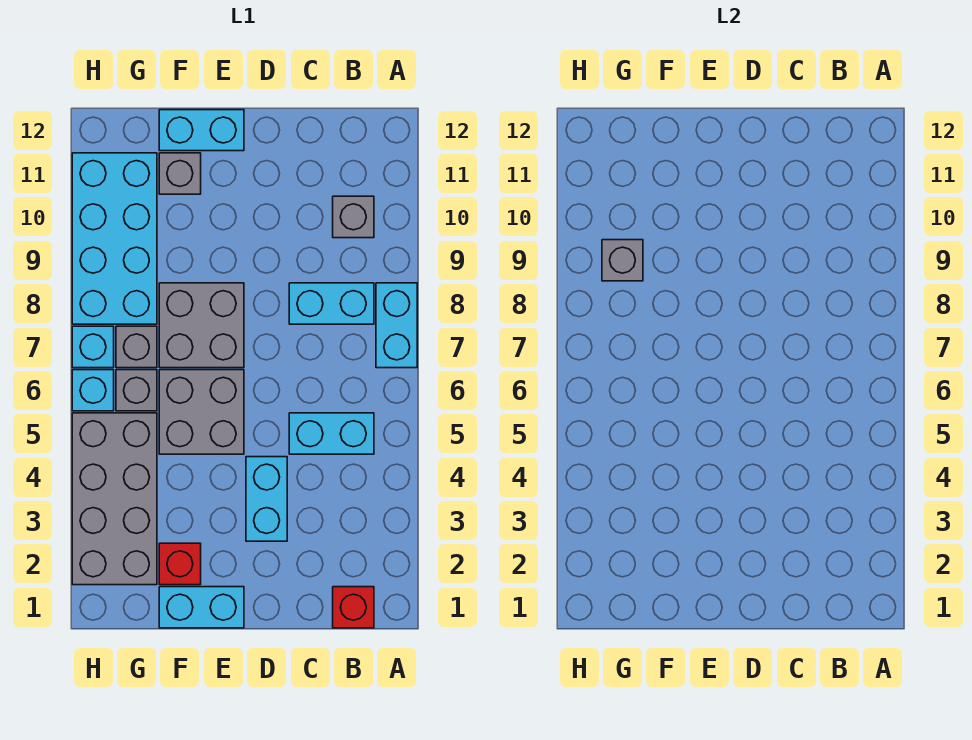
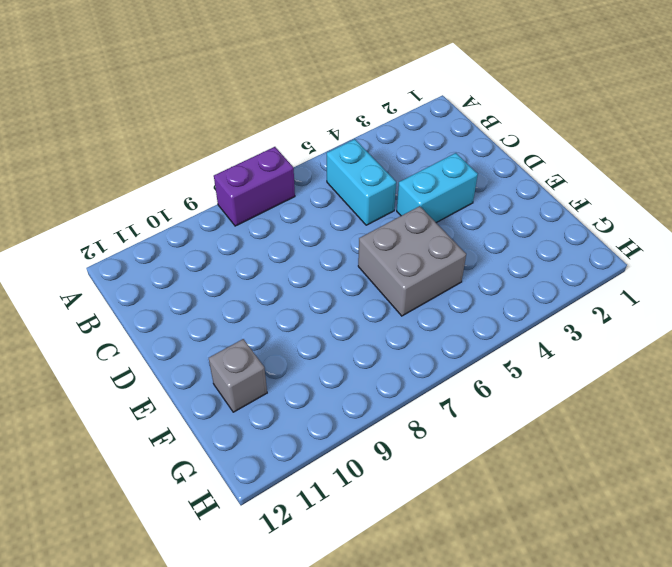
purple 1x2 brick [214,147,295,226] -> cyan 1x2 brick [376,283,417,368]
none -> red 1x1 brick [333,587,374,628]
none -> cyan 1x2 brick [289,283,374,324]
none -> grey 1x1 brick [333,196,374,238]

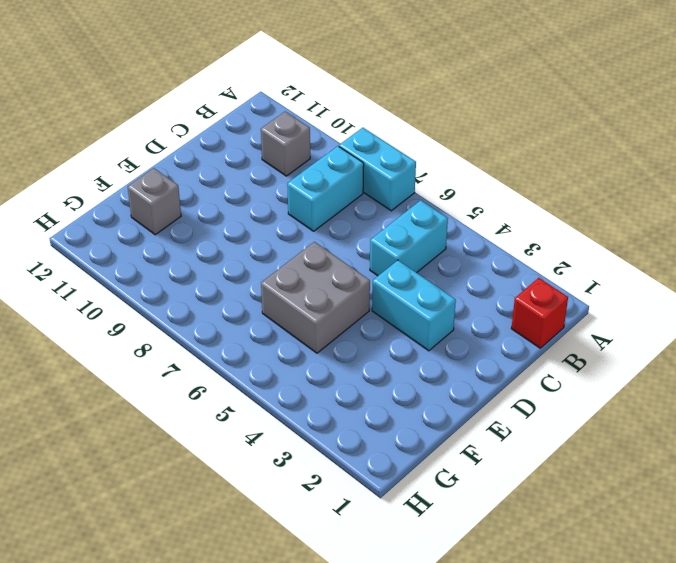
none -> cyan 1x2 brick [159,587,244,628]
none -> grey 2x2 brick [159,283,244,368]
none -> cyan 1x2 brick [159,110,244,151]

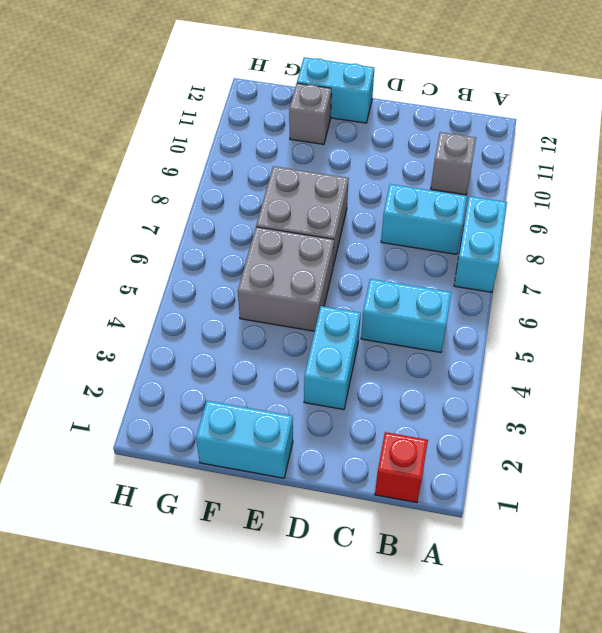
none -> red 1x1 brick [159,543,201,585]
none -> grey 2x4 brick [72,413,157,585]
none -> grey 1x1 brick [116,370,157,411]

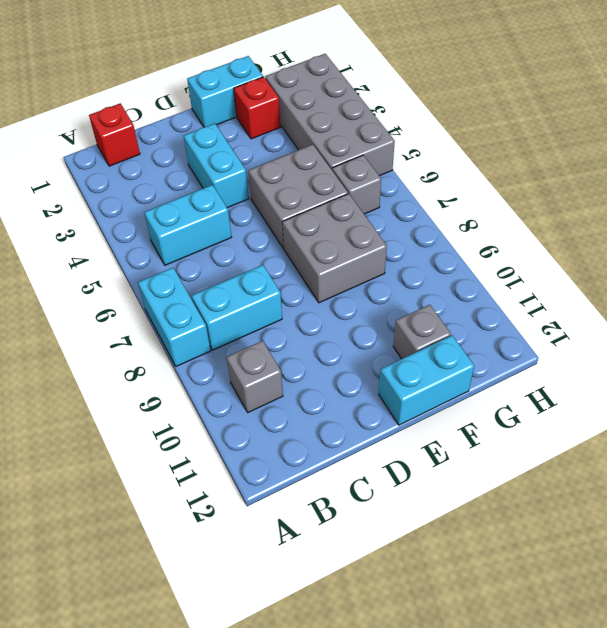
none -> grey 1x1 brick [116,326,157,368]
none -> cyan 2x4 brick [72,153,157,324]
none -> cyan 1x1 brick [72,370,114,411]

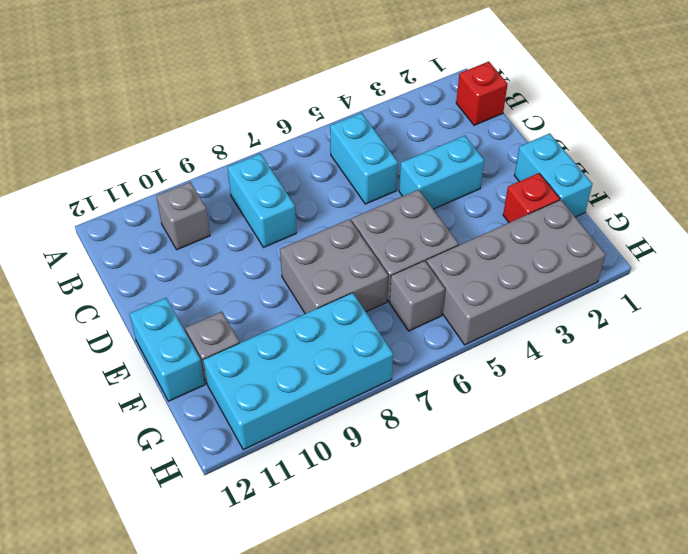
none -> cyan 1x2 brick [376,283,417,368]
none -> grey 1x1 brick [116,326,157,368]
none -> cyan 1x1 brick [72,370,114,411]

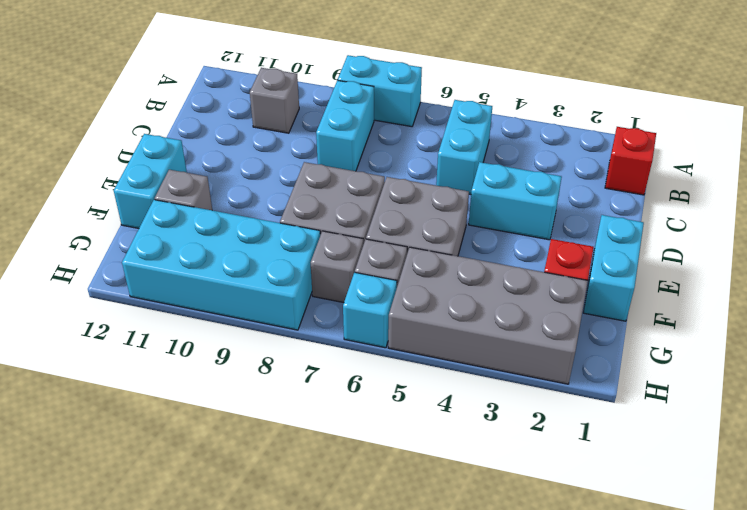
none -> cyan 1x1 brick [72,326,114,368]
none -> grey 1x1 brick [602,240,643,281]

